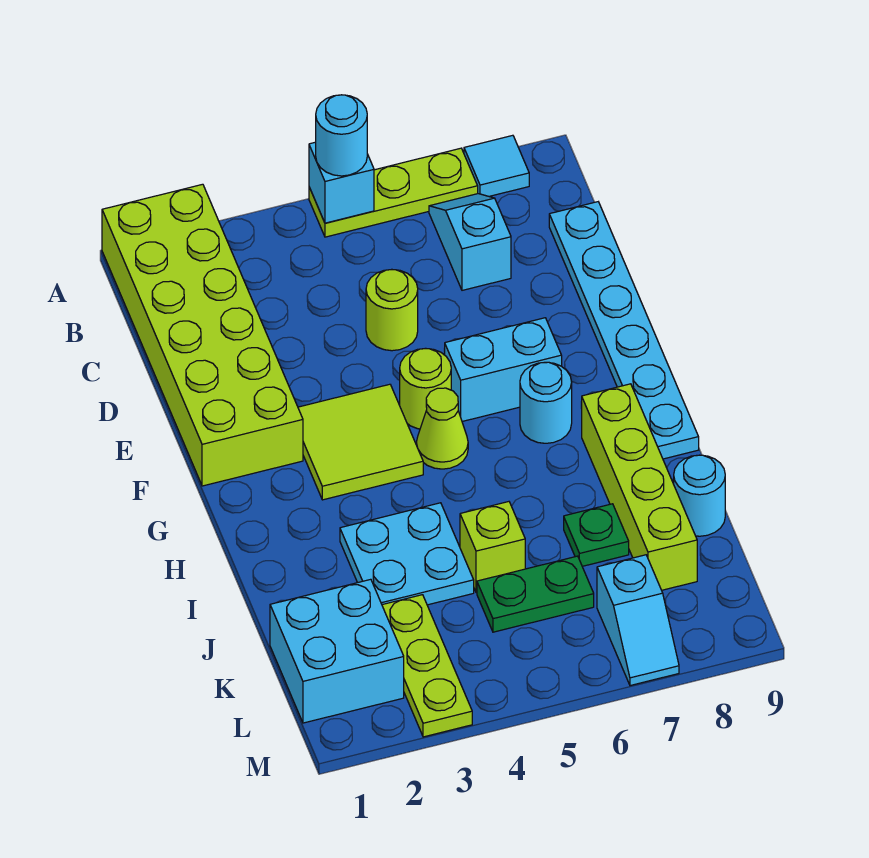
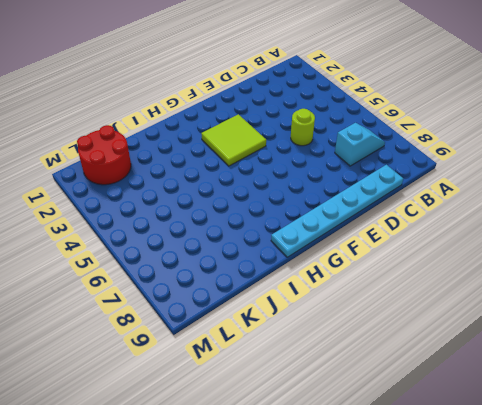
red 2x2 round brick [77,125,131,185] -> cyan 2x2 brick [270,579,404,723]
none -> lime 2x6 brick [102,184,303,486]
none -> lime 1x3 plate [309,148,478,237]
none -> cyan 1x1 tile [464,135,529,196]

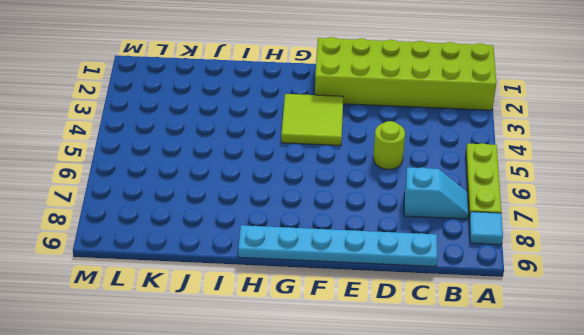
none -> lime 1x1 round brick [400,348,451,429]
none -> cyan 1x2 brick [444,318,562,421]
none -> lime 1x1 cone [416,388,468,469]

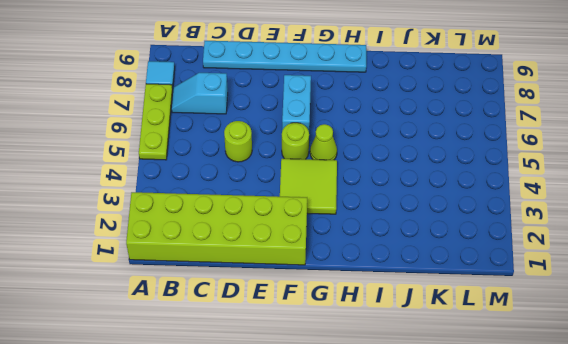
none -> cyan 1x1 round brick [520,362,572,443]
none -> lime 1x4 brick [582,384,697,590]
none -> cyan 2x2 plate [340,503,474,605]

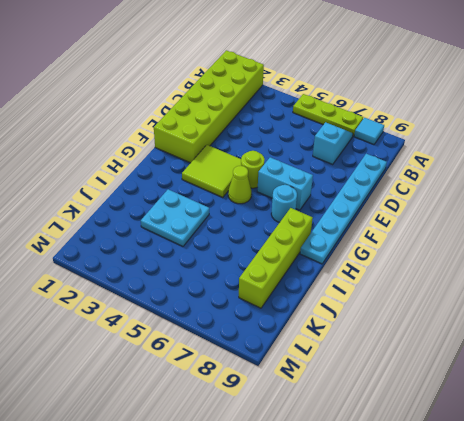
none -> lime 1x1 round brick [366,270,418,351]
none -> lime 1x1 brick [460,502,525,593]
none -> green 1x1 plate [564,504,629,566]

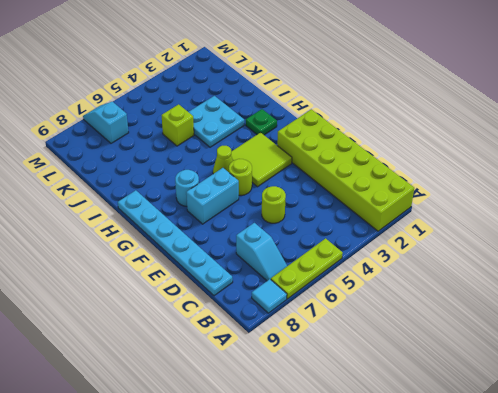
green 1x1 plate [246,109,277,135] -> green 1x1 plate moved to [564,504,629,566]
none -> lime 1x4 brick [582,384,697,590]
none -> cyan 1x1 round brick [674,455,725,536]
none -> cyan 2x2 brick [270,579,404,723]

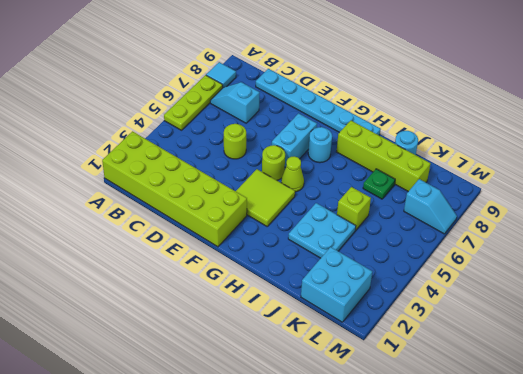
none -> lime 1x3 plate [382,595,472,737]
none -> green 1x2 plate [477,556,594,632]
none -> cyan 1x1 brick [309,142,374,223]

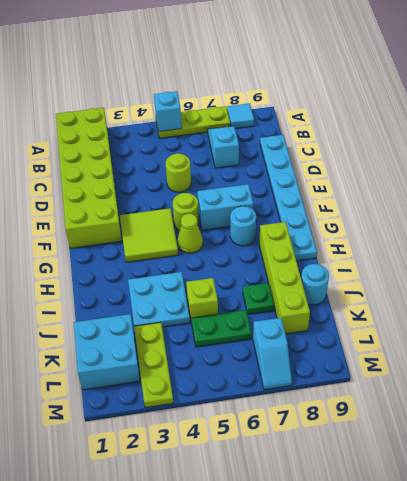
none -> cyan 1x1 round brick [316,95,367,176]

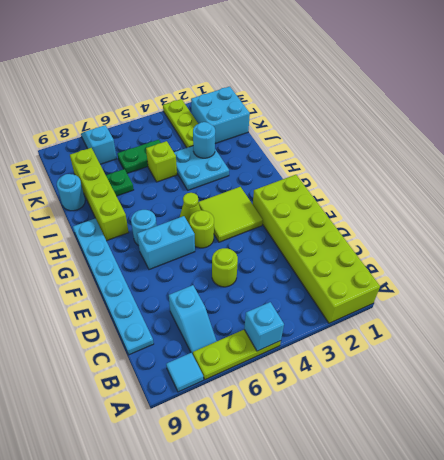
cyan 1x1 round brick [193,122,215,158] -> cyan 1x1 round brick moved to [316,95,367,176]

